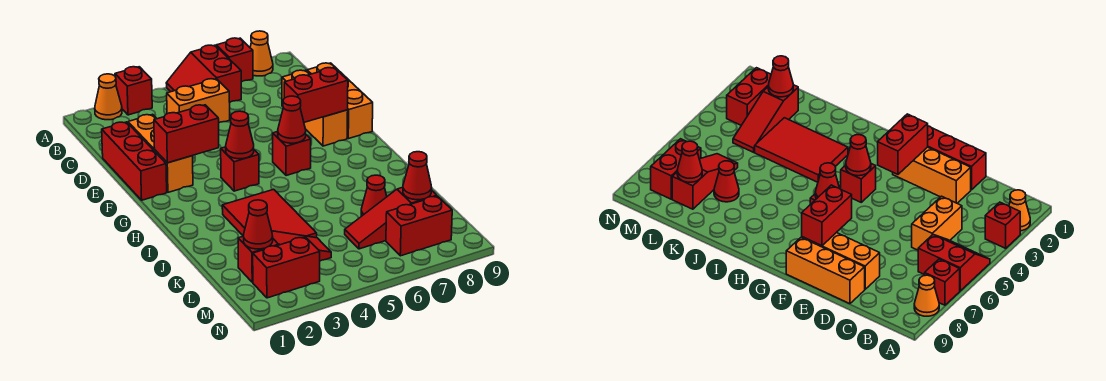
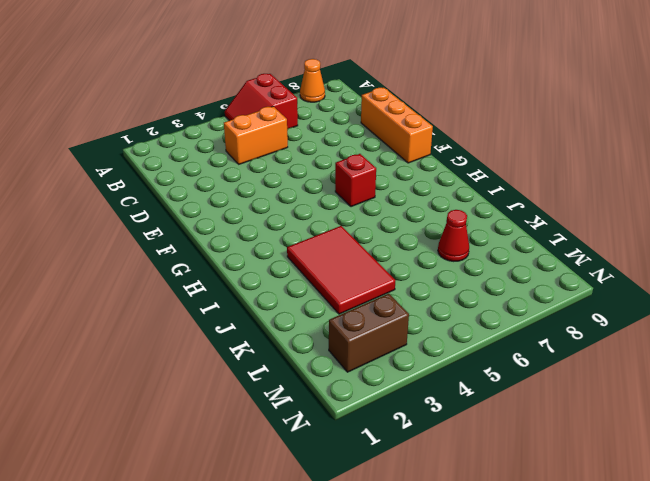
brown 1x2 brick [329,294,409,372] -> red 1x2 brick [253,237,320,298]
none -> orange 1x1 cone [95,74,122,120]
none -> red 1x1 brick [115,67,152,115]
none -> red 1x1 brick [216,38,253,82]

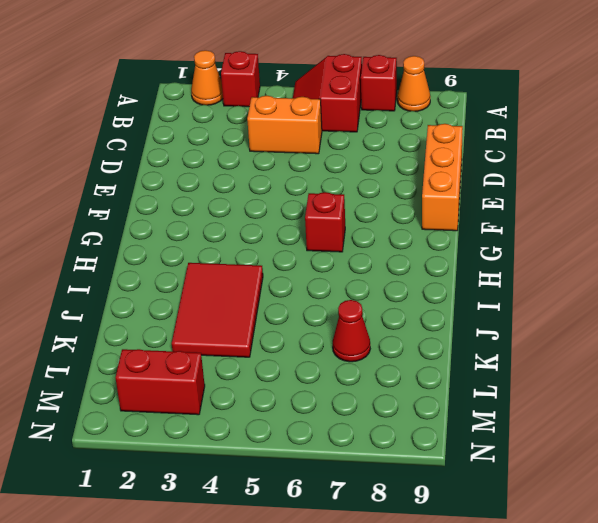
none -> red 1x3 brick [102,122,167,200]
none -> orange 1x3 brick [128,114,193,192]
none -> orange 1x3 brick [282,70,348,146]

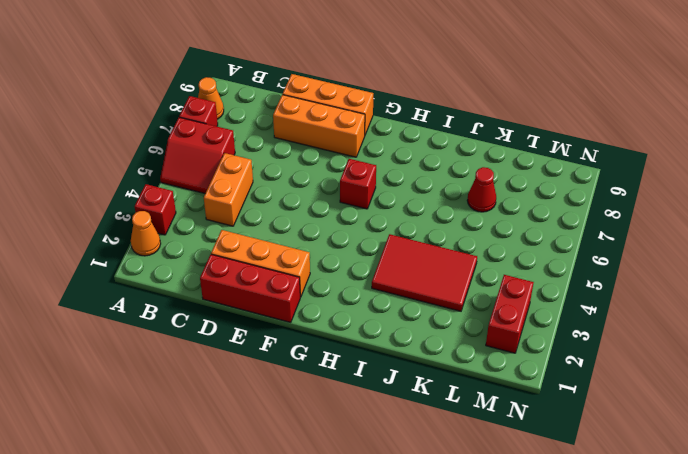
none -> red 1x1 brick [221,147,259,191]
none -> red 1x3 slope [238,231,331,282]
none -> red 1x3 slope [345,187,437,249]

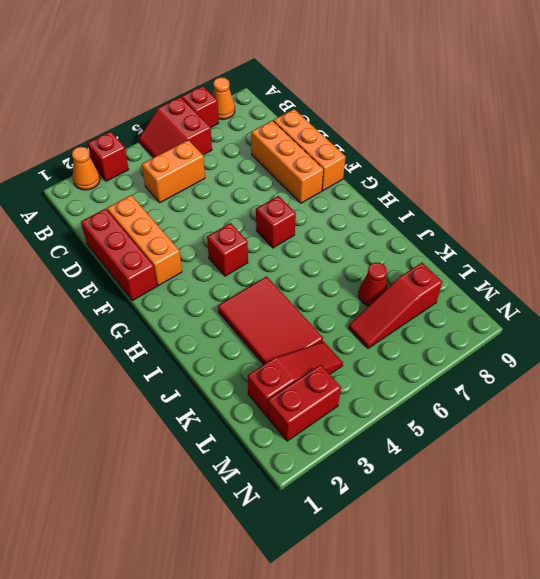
none -> red 1x2 brick [386,196,452,256]
none -> red 1x2 brick [154,105,219,163]
none -> red 1x2 brick [284,68,348,122]

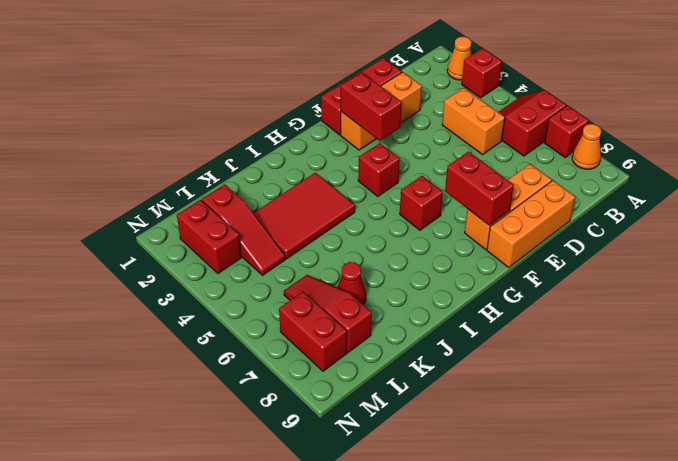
none -> red 1x1 cone [226,111,254,159]
none -> red 1x1 cone [278,96,306,143]
none -> red 1x1 cone [243,200,273,249]

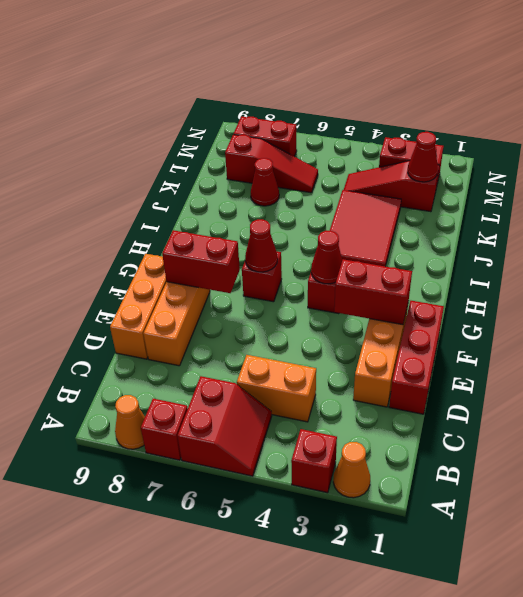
none -> red 1x1 cone [403,152,432,200]

